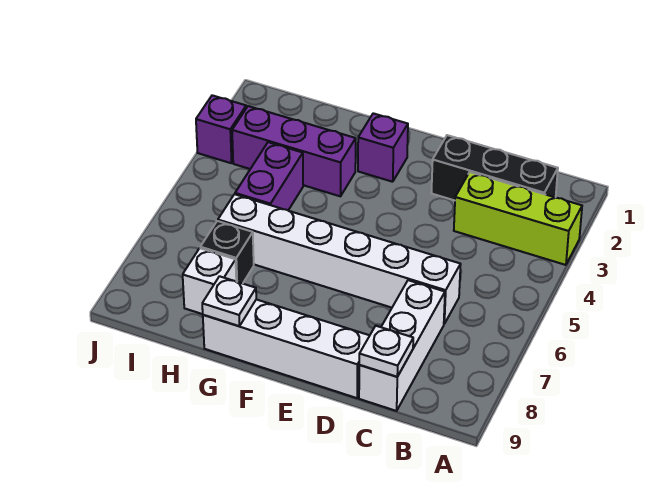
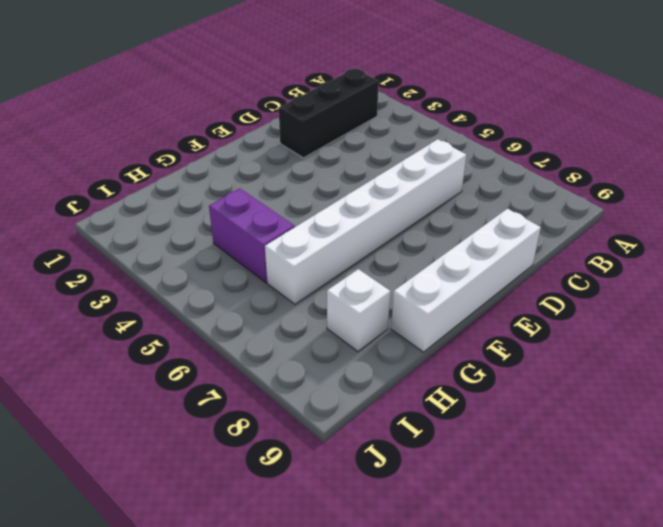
none -> lime 1x3 brick [454,172,582,265]
none -> white 1x3 brick [359,280,445,411]
none -> purple 1x1 brick [358,113,408,182]

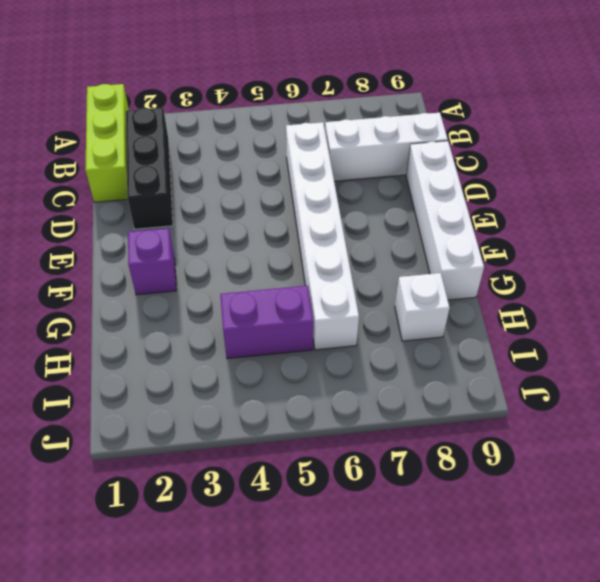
lime 1x3 brick [85,84,129,202] -> lime 1x3 brick moved to [454,172,582,265]
none -> purple 1x3 brick [232,106,356,196]
none -> black 1x1 brick [200,221,254,284]
none -> purple 1x1 brick [196,95,246,163]

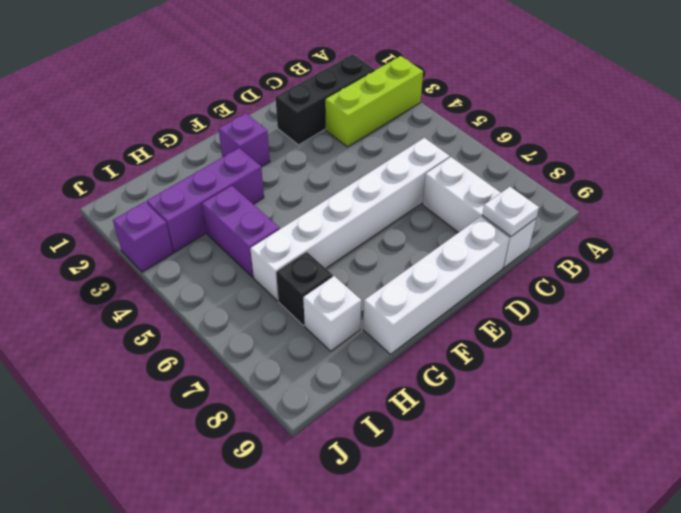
none -> white 1x1 plate [202,276,256,326]

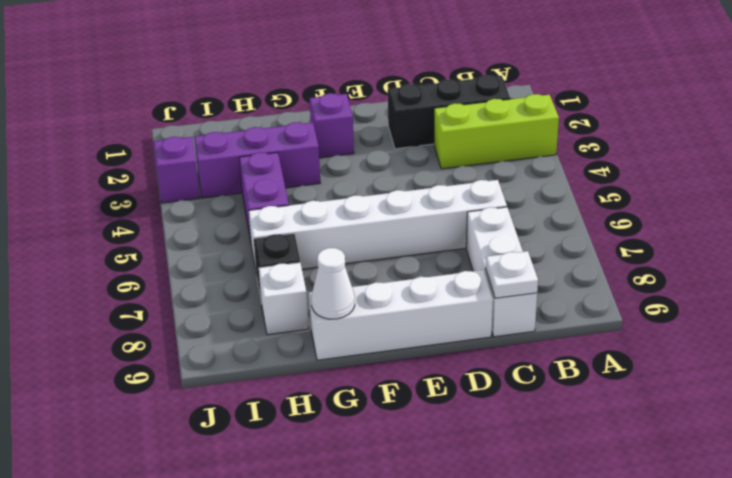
white 1x1 cone [311,248,355,319] -> white 1x1 plate [202,276,256,326]

